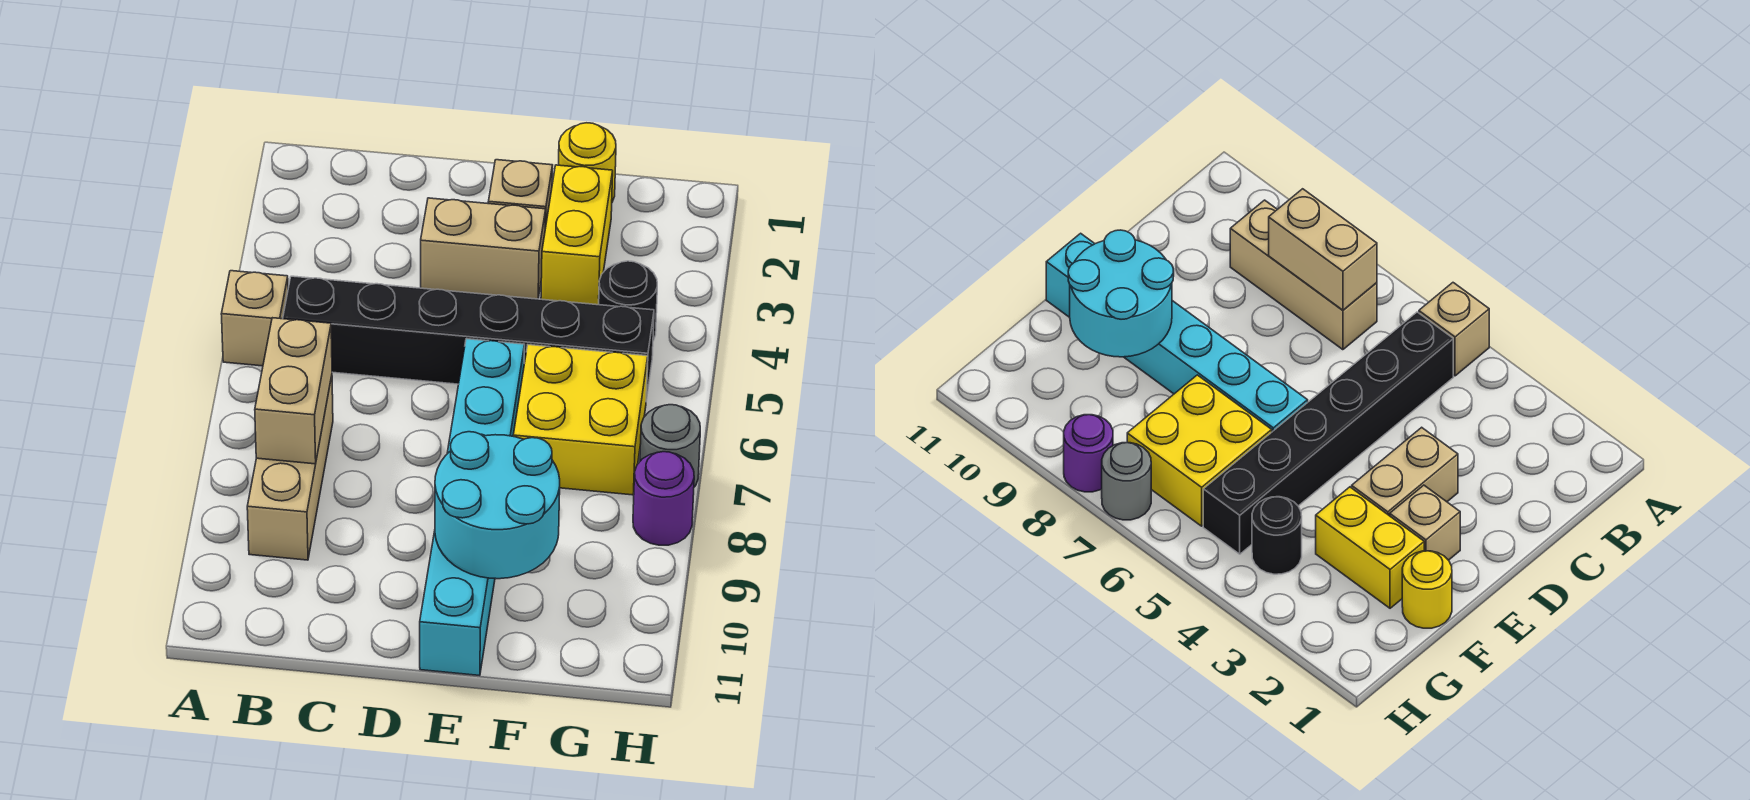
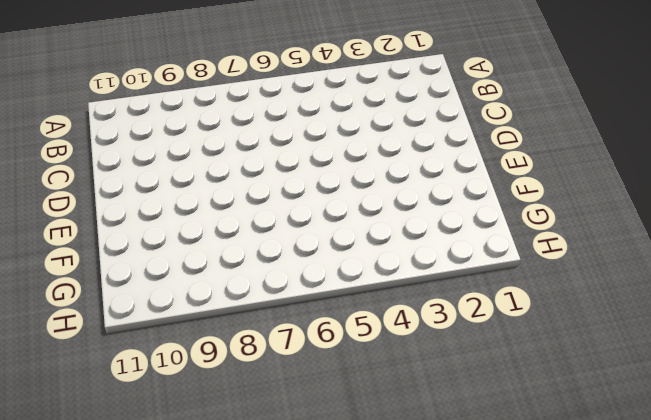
none -> tan 1x1 brick [221,271,288,366]
none -> black 1x6 brick [283,276,654,401]
none -> tan 1x3 brick [247,376,333,560]

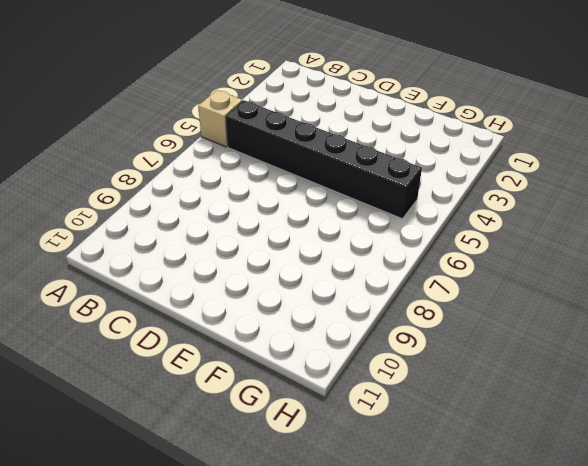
none -> tan 1x3 brick [247,376,333,560]
none -> tan 1x2 brick [421,198,546,299]
none -> tan 1x1 brick [488,160,553,228]

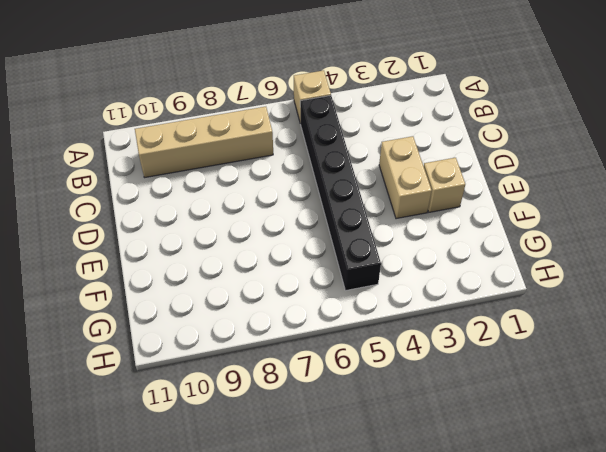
tan 1x4 brick [135,107,273,178] -> tan 1x3 brick [247,376,333,560]
none -> cyan 1x6 brick [420,339,525,676]
none -> yellow 1x1 round brick [559,123,616,202]
none -> yellow 1x2 brick [541,165,613,305]

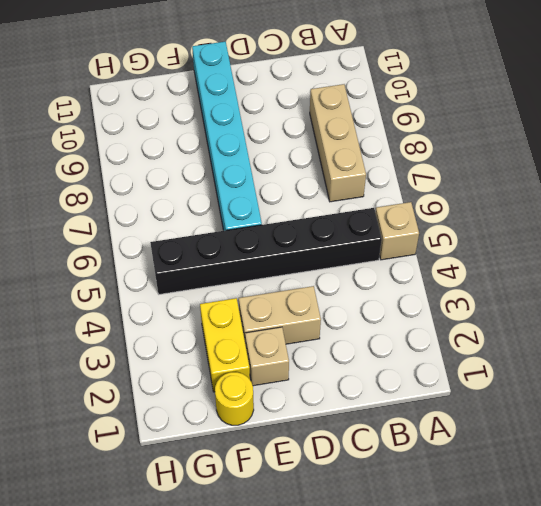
none -> yellow 2x2 brick [513,345,648,495]
none -> black 1x1 round brick [599,261,657,341]
none -> grey 1x1 round brick [640,405,700,487]

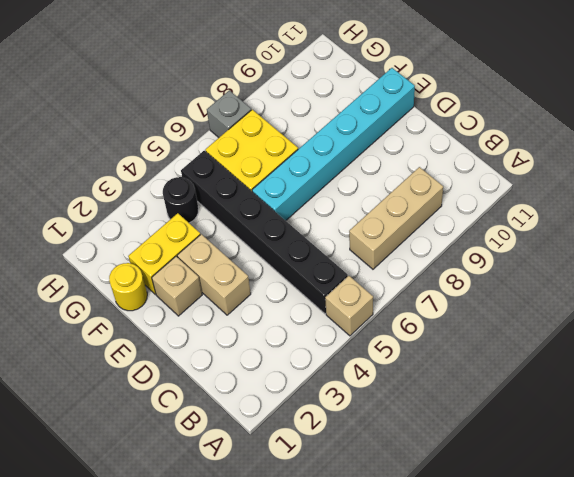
grey 1x1 brick [207,90,251,138] -> grey 1x1 round brick [640,405,700,487]
none -> purple 1x1 round brick [633,452,694,545]
none -> tan 1x2 brick [255,318,332,464]
none -> cyan 2x2 round brick [435,432,560,579]

